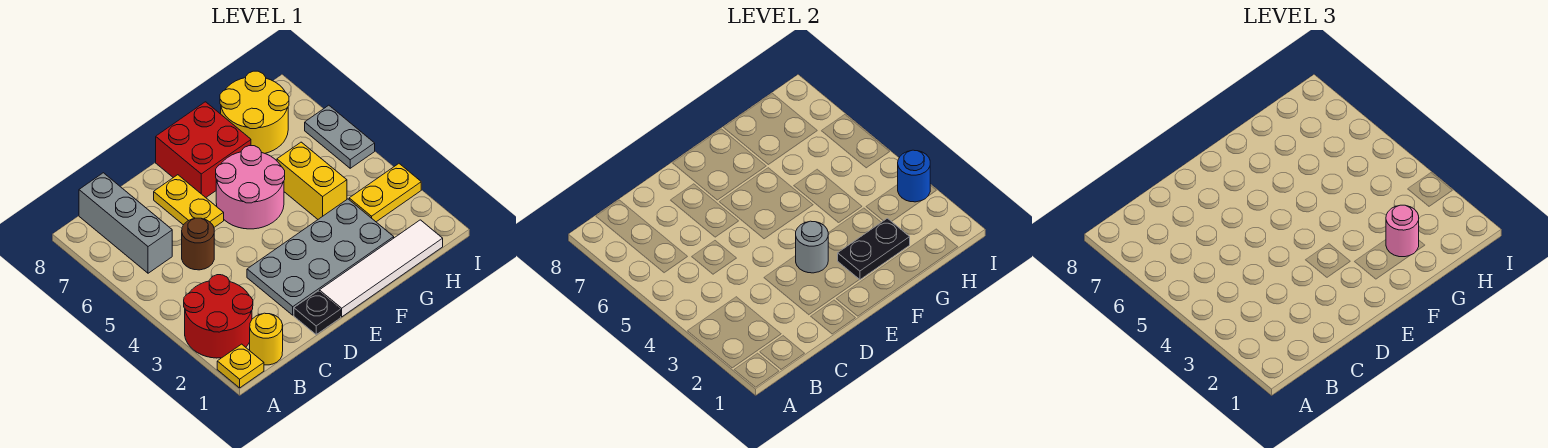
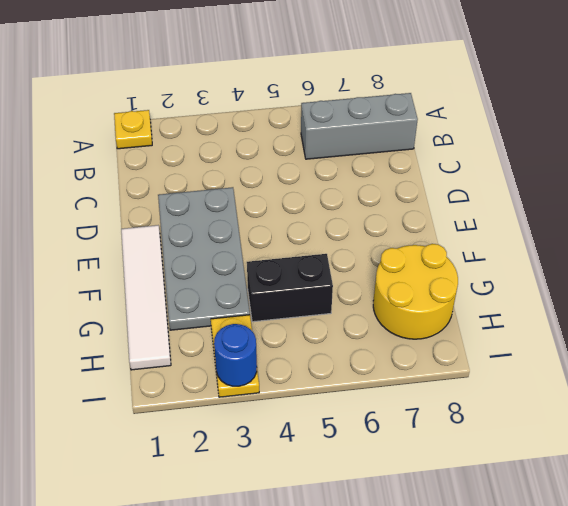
black 1x2 brick [247,254,333,322] -> yellow 1x2 brick [277,142,347,219]
none -> red 2x2 round brick [184,275,253,358]
none -> yellow 1x1 round brick [250,313,283,365]
none -> brown 1x1 round brick [182,218,214,270]

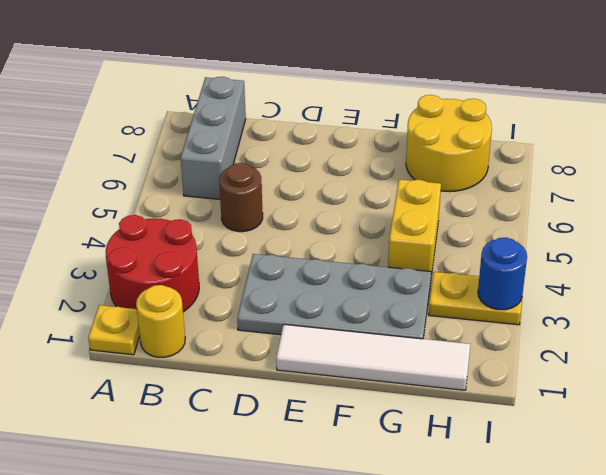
none -> black 1x1 plate [294,291,341,335]
none -> yellow 1x2 plate [154,175,224,227]
none -> pink 2x2 round brick [216,146,285,229]

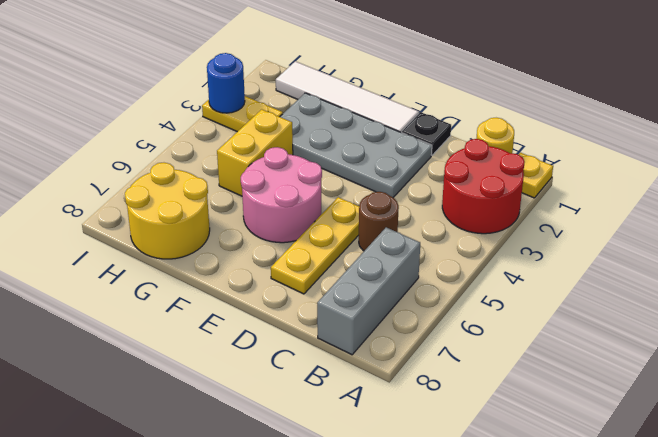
yellow 1x3 plate [271,197,359,294] -> yellow 1x2 plate [154,175,224,227]
none -> red 2x2 brick [156,102,251,197]
none -> grey 1x2 plate [305,105,375,168]
none -> grey 1x1 round brick [796,221,828,273]

